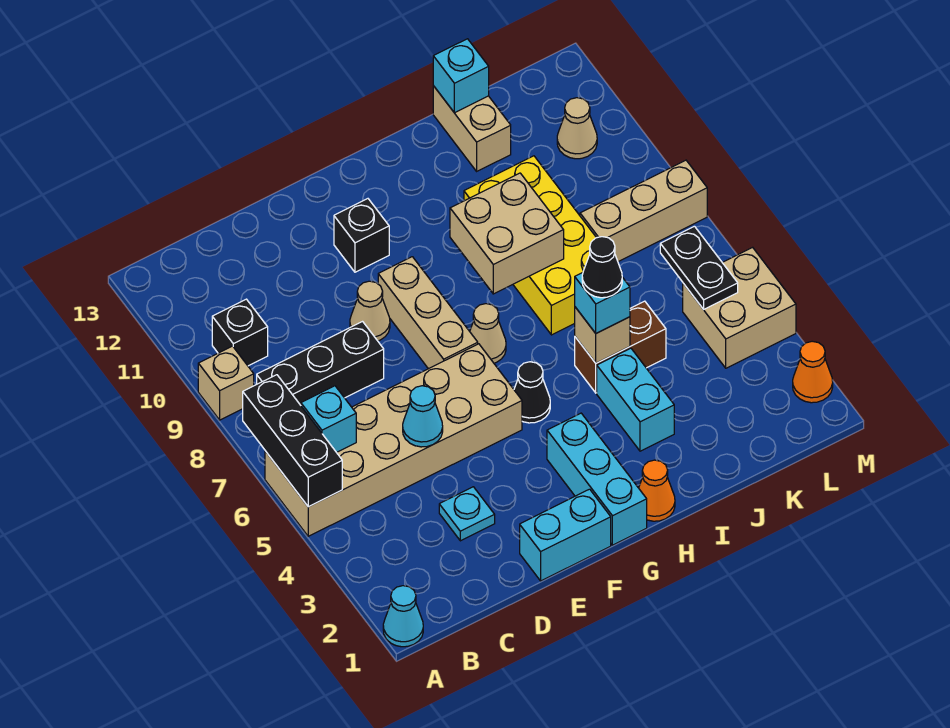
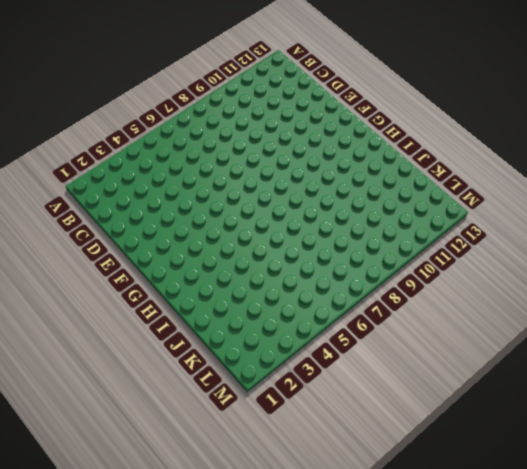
none -> cyan 1x1 cone [383,586,423,647]
none -> tan 2x6 brick [265,344,522,536]
none -> tan 1x1 brick [198,346,254,420]
none -> black 1x3 brick [257,322,384,405]

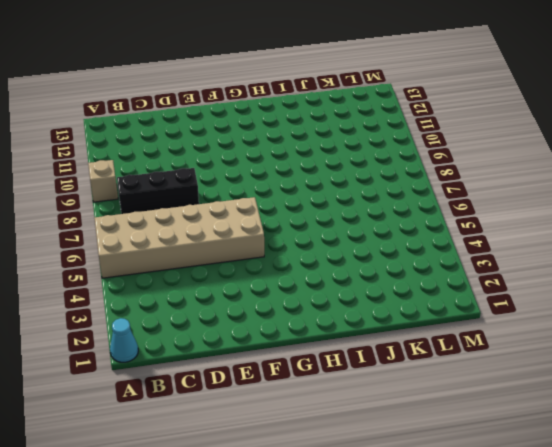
none -> black 1x1 brick [212,299,268,366]
none -> cyan 1x1 plate [439,487,495,541]
none -> cyan 1x2 brick [520,489,611,581]
none -> tan 1x1 cone [350,281,390,341]

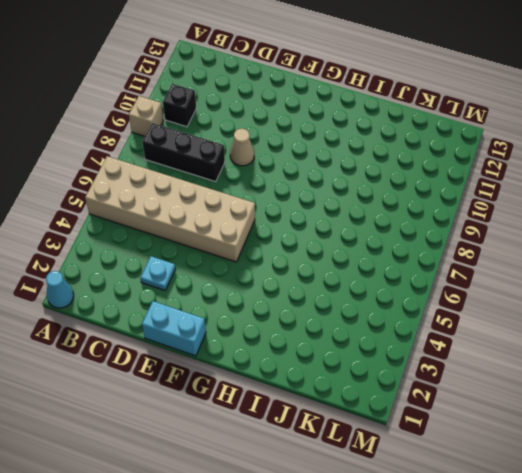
none -> tan 1x3 brick [378,257,478,369]
none -> black 1x1 brick [334,199,389,272]
none -> cyan 1x3 brick [547,413,647,545]
none -> black 1x1 cone [514,362,550,423]

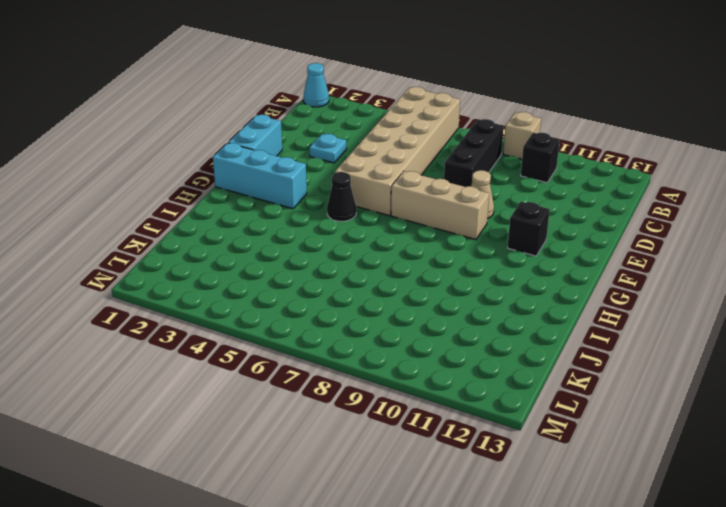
none -> tan 1x1 cone [470,304,506,363]
none -> orange 1x1 cone [639,460,675,521]
none -> cyan 1x2 brick [597,348,674,451]
none -> brown 1x2 brick [575,301,666,393]

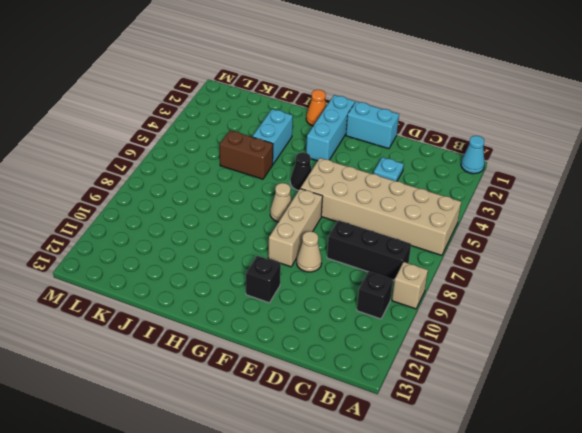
none -> yellow 2x4 brick [464,156,596,335]
none -> tan 1x2 brick [433,86,511,171]
none -> tan 1x3 brick [580,160,707,262]
none -> tan 2x2 brick [683,247,796,368]

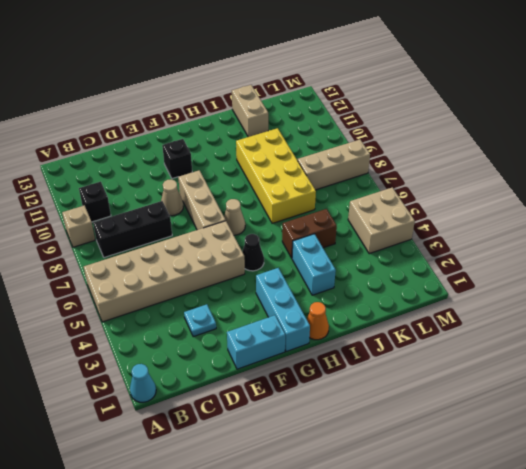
none -> tan 1x1 cone [557,98,597,159]
none -> orange 1x1 cone [793,341,833,403]
none -> black 1x3 brick [243,375,342,507]
none -> cyan 1x1 brick [301,386,356,452]

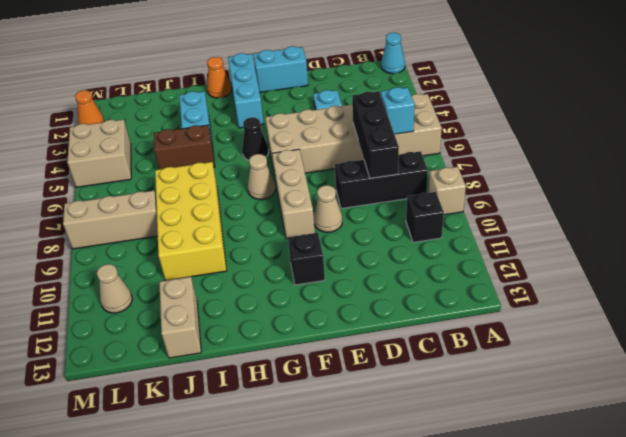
black 1x3 brick [352,91,399,178] -> black 1x3 brick moved to [243,375,342,507]
none -> cyan 1x1 cone [403,386,443,447]
none -> tan 2x2 brick [450,173,564,294]
none -> tan 1x1 brick [575,307,630,363]
none -> cyan 1x1 brick [433,39,489,113]

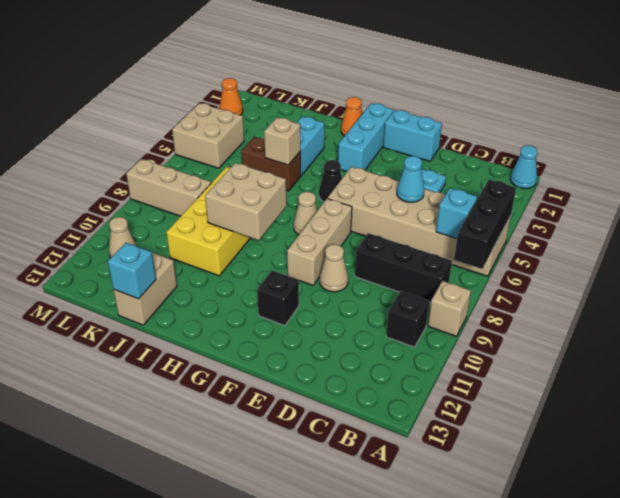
none -> black 1x2 plate [660,226,738,309]
none -> cyan 1x1 brick [575,273,630,333]
none -> black 1x1 cone [582,237,622,298]

